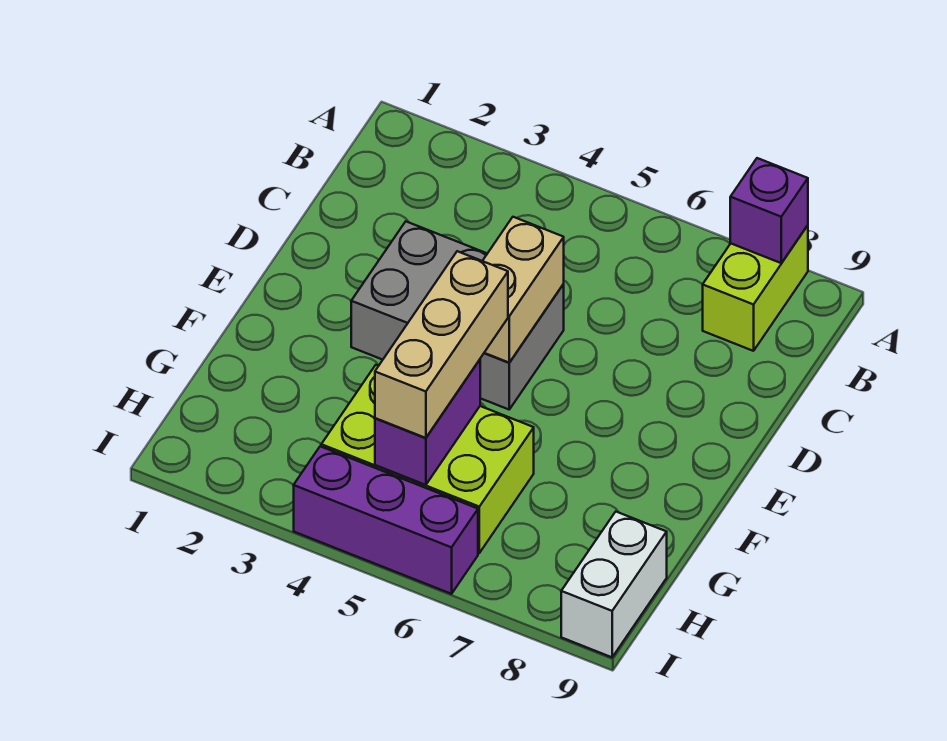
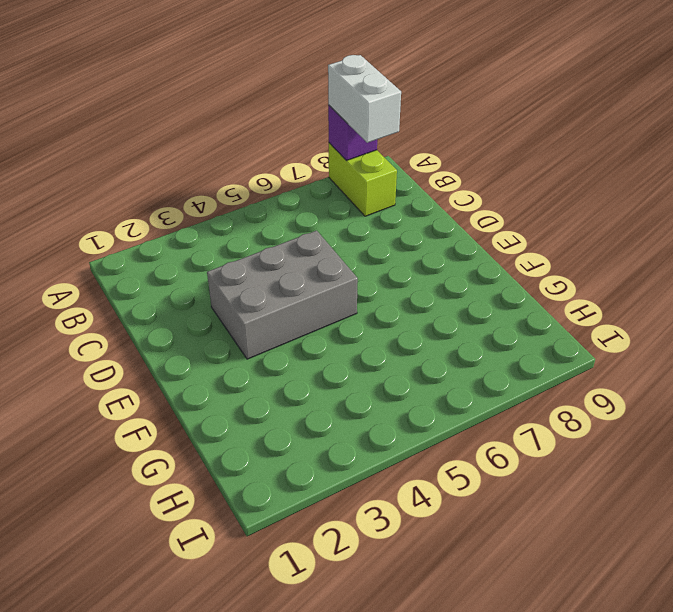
white 1x2 brick [328,55,401,143] -> white 1x2 brick moved to [561,512,667,657]
none -> lime 2x3 brick [321,365,534,553]
none -> purple 1x3 brick [294,446,478,594]

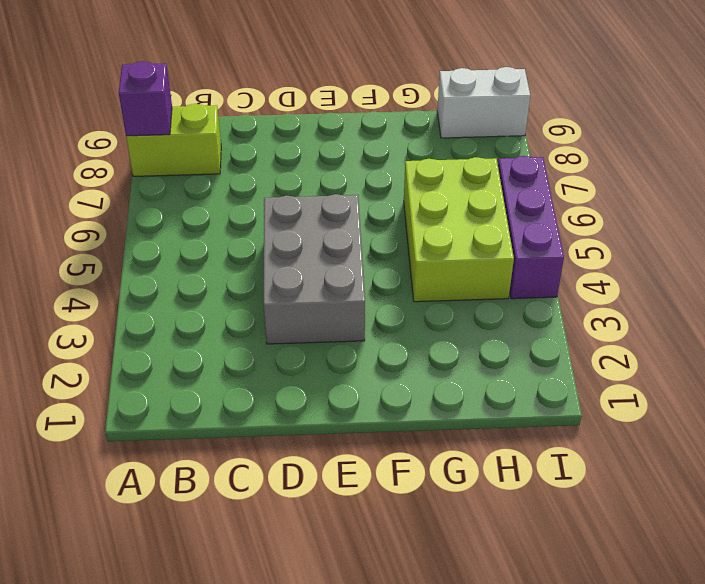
none -> tan 1x2 brick [483,217,564,363]
none -> purple 1x2 brick [375,360,480,485]

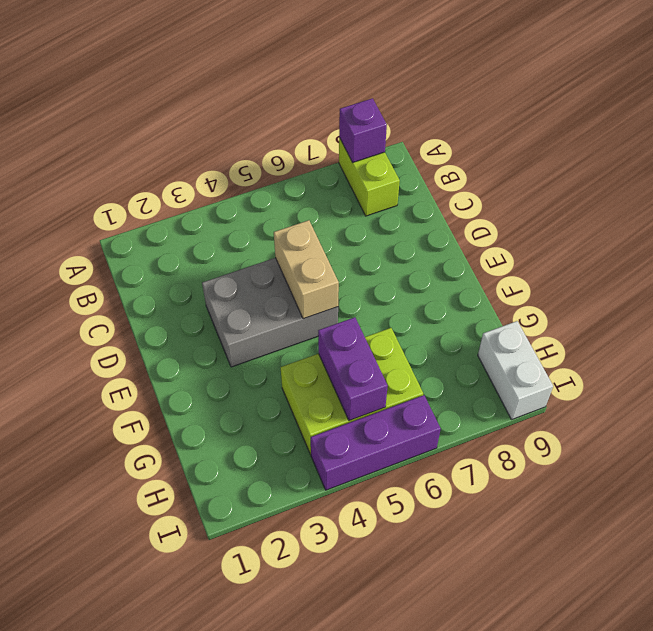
none -> tan 1x3 brick [375,251,508,438]

